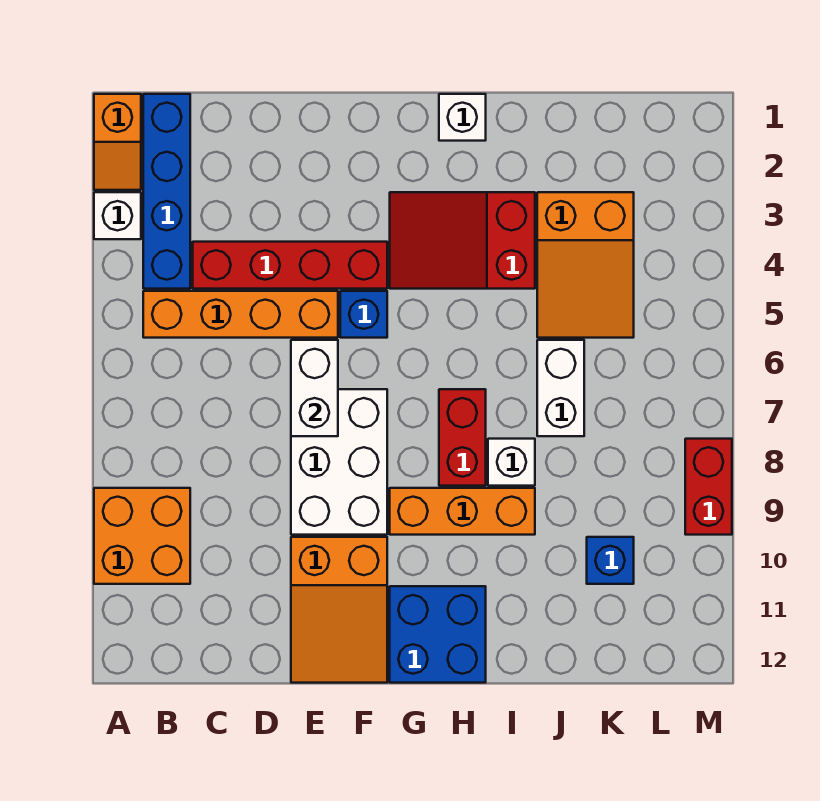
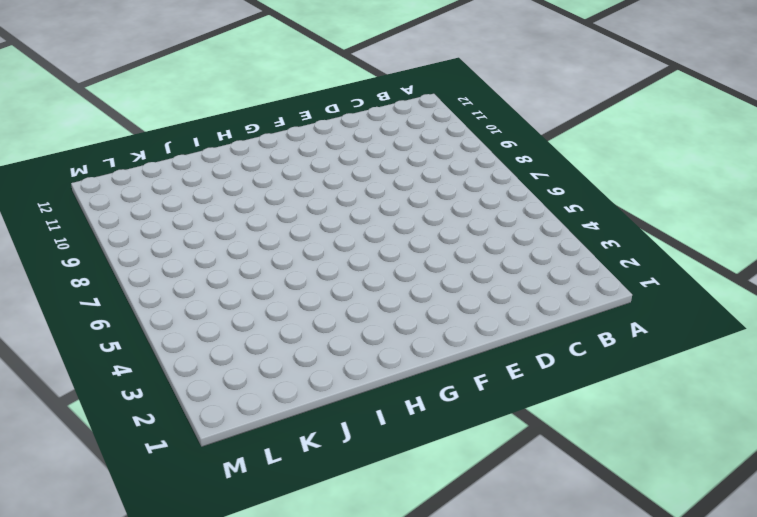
none -> orange 1x2 slope [94,94,141,190]
none -> white 1x1 brick [94,192,141,239]
none -> orange 2x2 brick [94,488,190,584]

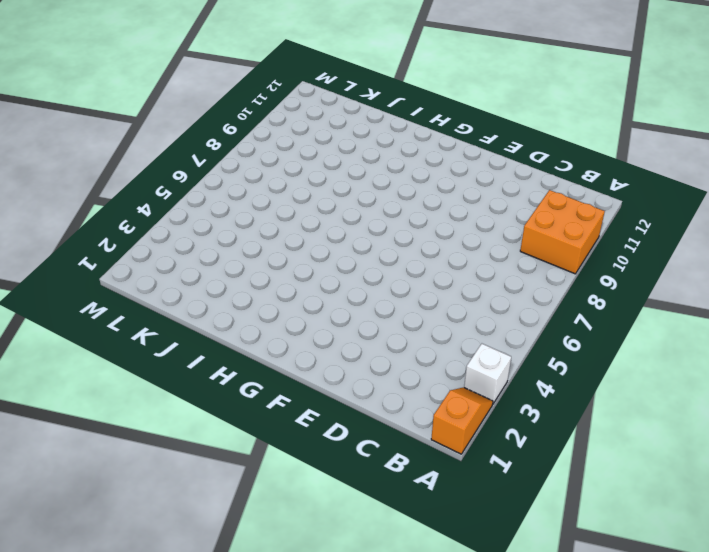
none -> blue 1x4 brick [143,94,190,289]
none -> orange 1x4 brick [143,291,338,338]
none -> red 1x4 brick [193,242,387,289]

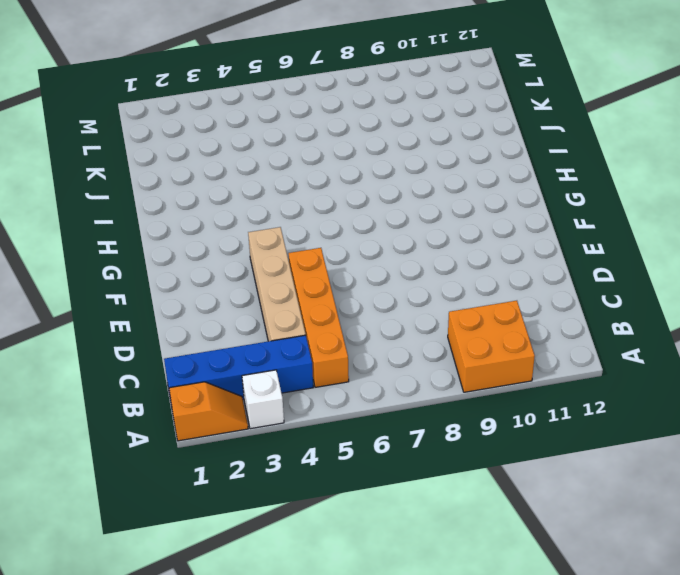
tan 1x4 brick [248,227,306,341] -> red 1x4 brick [193,242,387,289]
none -> white 2x3 brick [291,389,387,535]
none -> orange 2x3 slope [291,537,387,683]
none -> blue 1x1 brick [340,291,387,338]

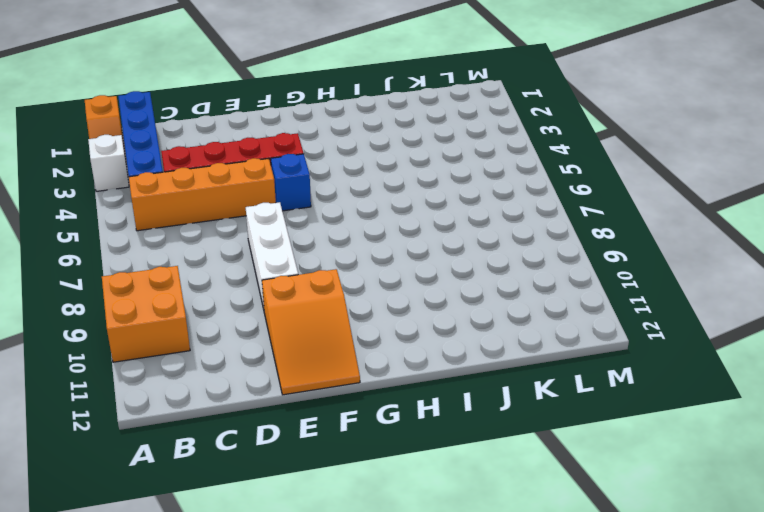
white 1x3 brick [246,202,298,309] -> white 2x3 brick [291,389,387,535]
none -> red 2x3 slope [390,192,535,289]
none -> orange 1x3 brick [390,488,535,535]
none -> blue 2x2 brick [390,586,486,683]

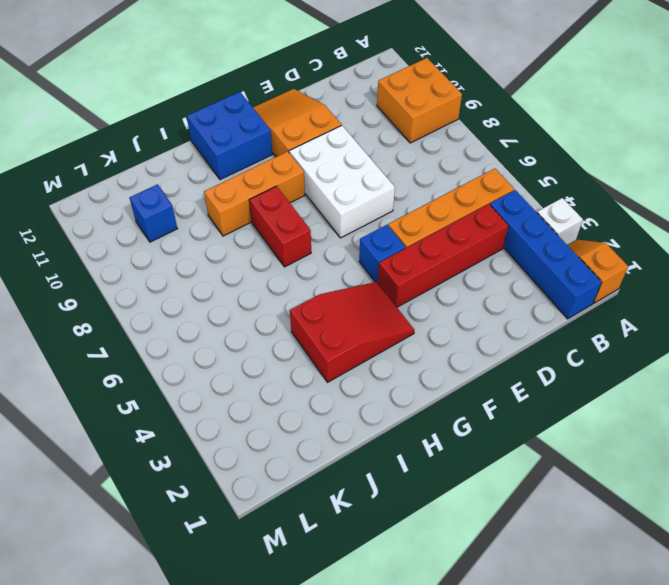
none -> white 1x1 brick [439,94,486,141]
none -> white 1x1 brick [488,439,535,486]
none -> orange 2x3 slope [537,192,634,338]

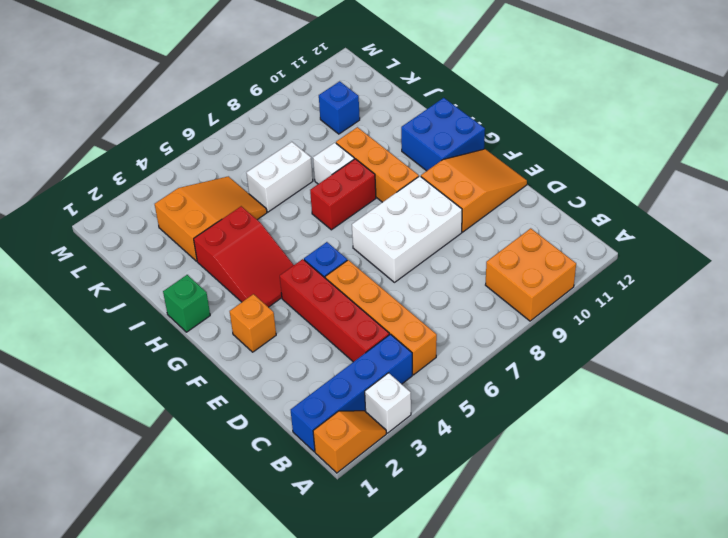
orange 1x1 brick [230,294,276,352] -> none
green 1x1 brick [163,275,210,332] -> white 1x1 brick [439,94,486,141]
none -> red 1x2 brick [685,439,732,535]
none -> white 1x2 brick [291,340,338,436]

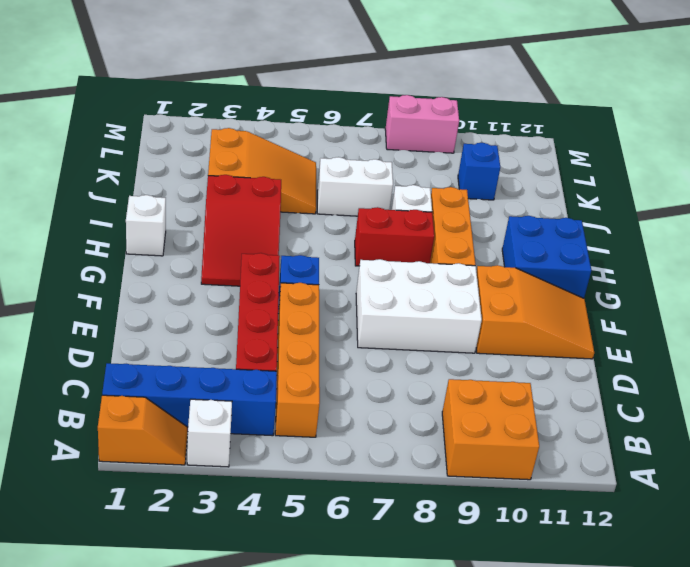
pink 1x2 brick [385,95,459,153] -> red 1x2 brick [685,439,732,535]
none -> white 1x2 brick [291,340,338,436]

